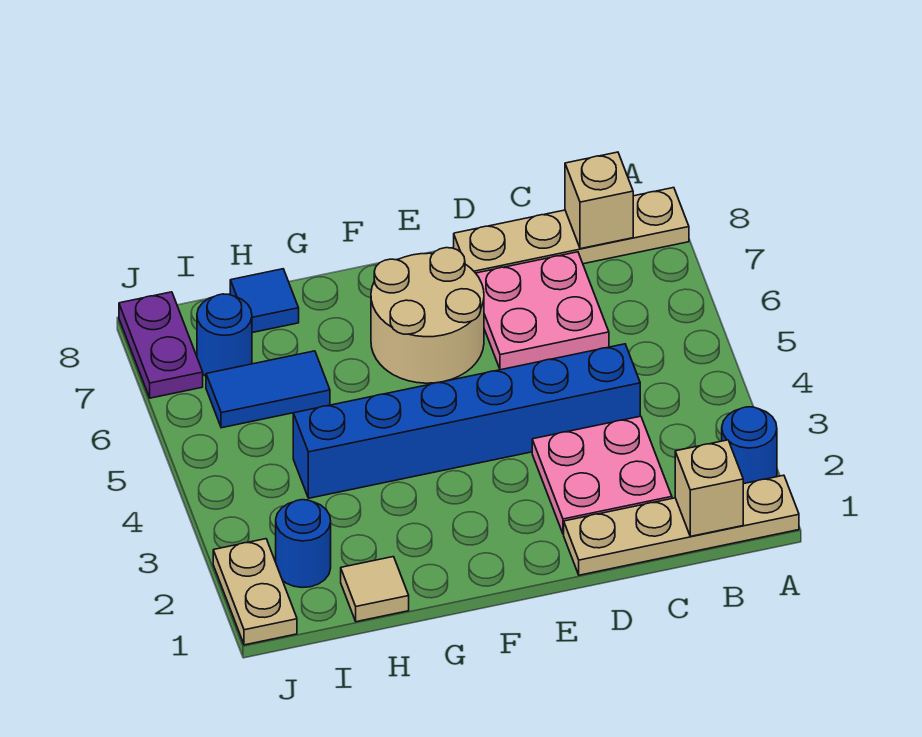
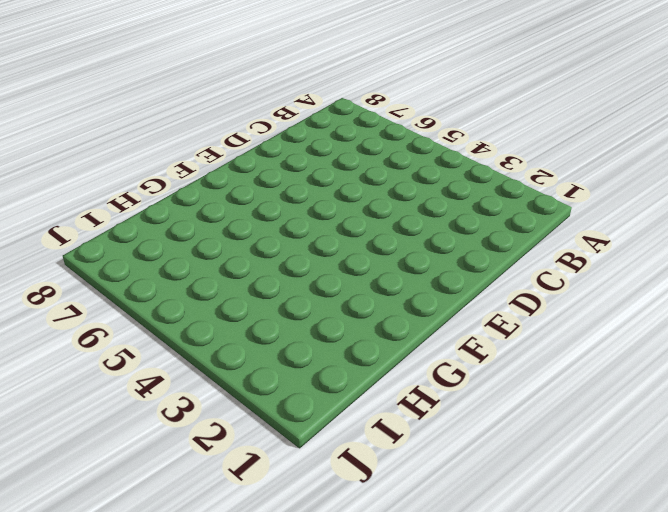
none -> tan 1x4 plate [564,475,799,575]
none -> blue 1x1 round brick [722,407,777,484]
none -> tan 1x4 plate [454,188,689,273]

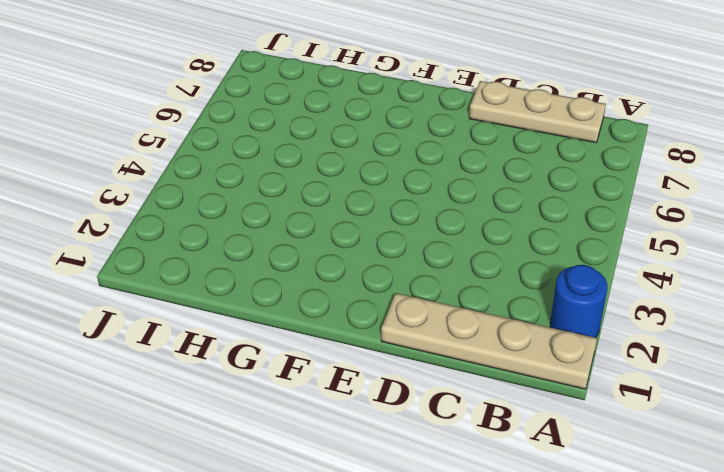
tan 1x3 plate [469,81,606,143] -> tan 1x4 plate [454,188,689,273]
none -> pink 2x2 plate [532,416,672,534]
none -> blue 1x6 brick [293,344,640,498]
none -> pink 2x2 plate [476,252,609,370]

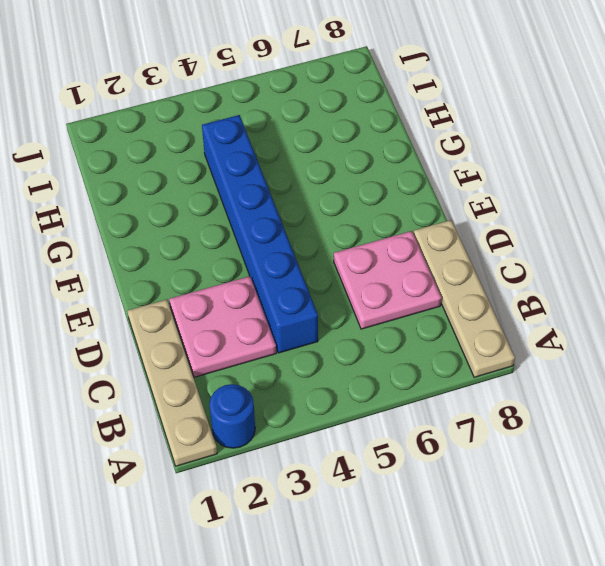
none -> tan 2x2 round brick [371,248,484,383]
none -> tan 1x1 tile [341,557,409,622]
none -> blue 1x2 tile [206,351,330,428]

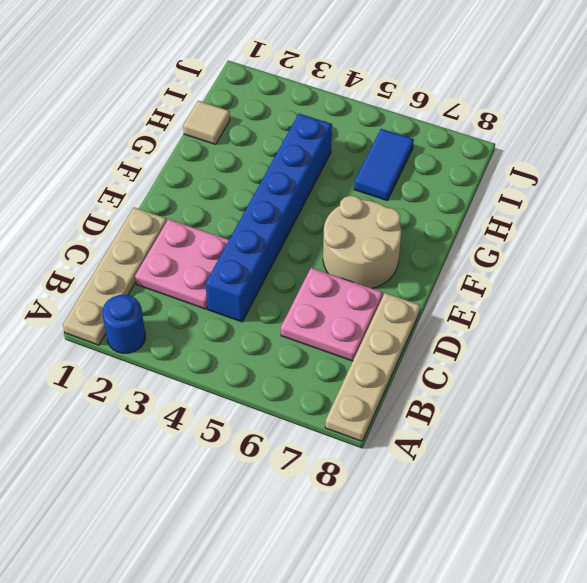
none -> blue 1x1 tile [230,269,299,333]
none -> blue 1x1 round brick [276,500,331,588]
none -> blue 1x1 round brick [197,294,252,376]

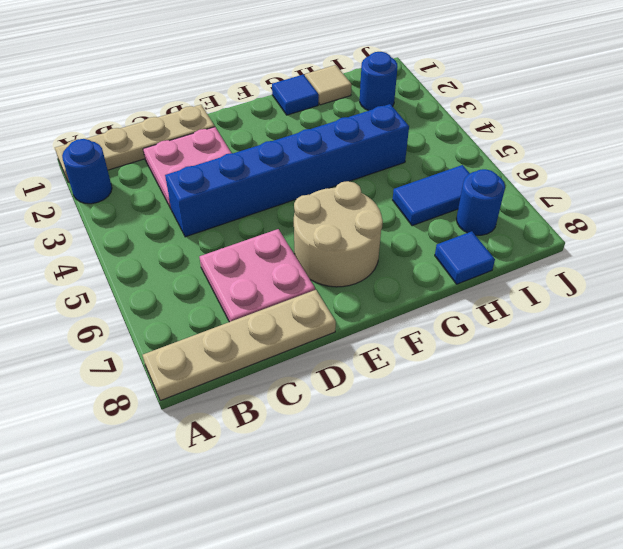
blue 1x1 tile [272,75,319,115] -> none
none -> tan 1x2 plate [213,539,297,645]
none -> purple 1x2 plate [119,292,203,398]
none -> tan 1x1 brick [675,440,743,536]

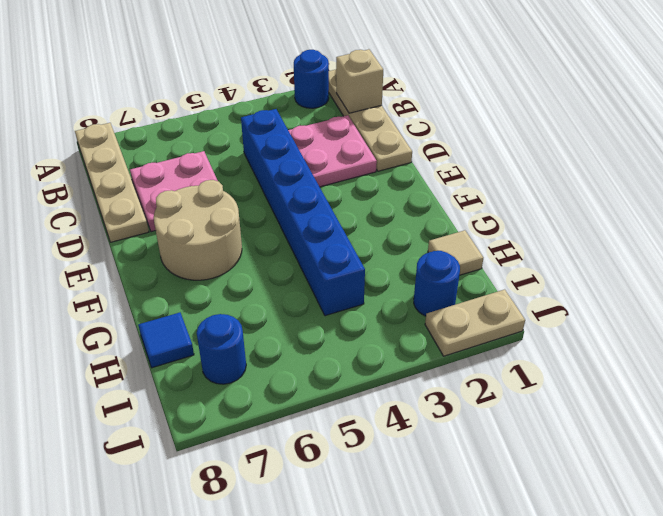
none -> blue 1x2 tile [206,351,330,428]
none -> purple 1x2 plate [119,292,203,398]
none -> tan 1x1 brick [565,152,633,249]

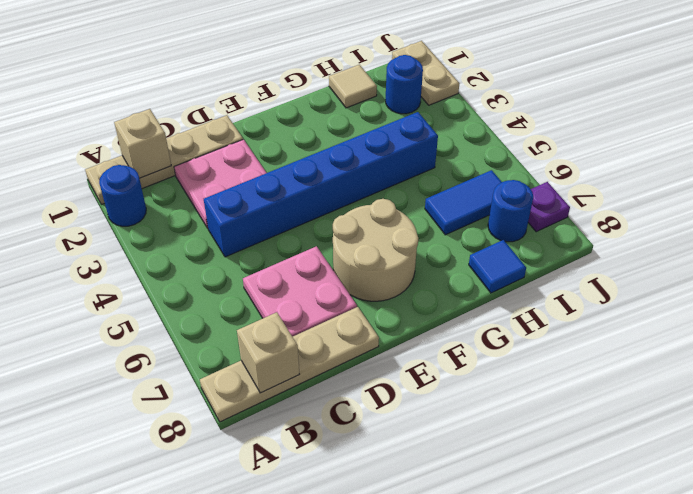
purple 1x1 plate [528,182,570,232] -> purple 1x2 plate [119,292,203,398]

